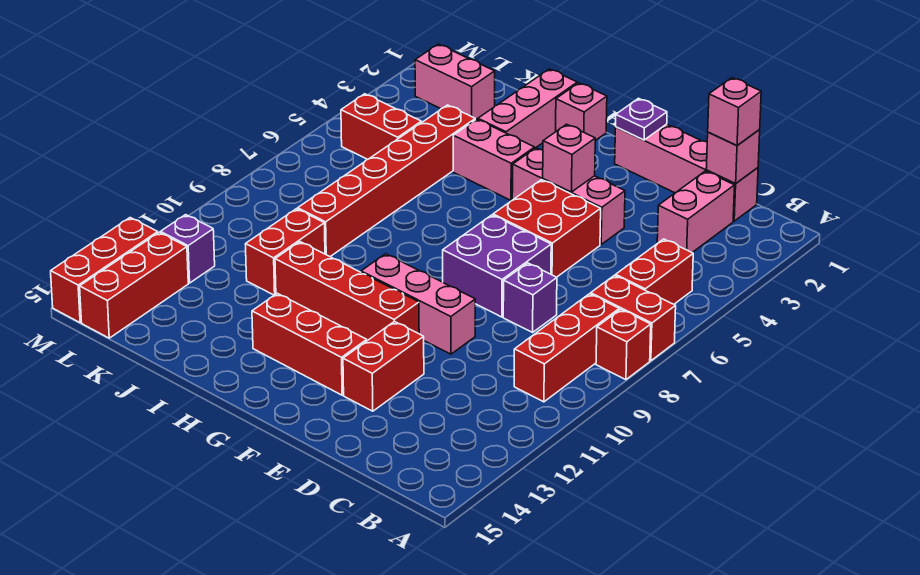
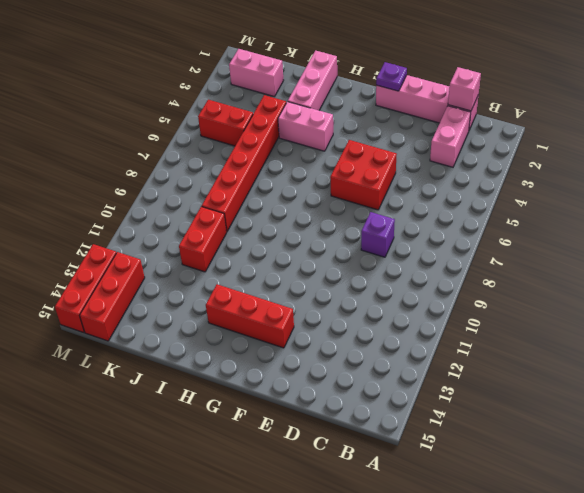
none -> red 1x2 brick [591,275,676,361]
none -> red 1x1 brick [596,309,651,380]
none -> red 1x2 brick [616,239,693,304]

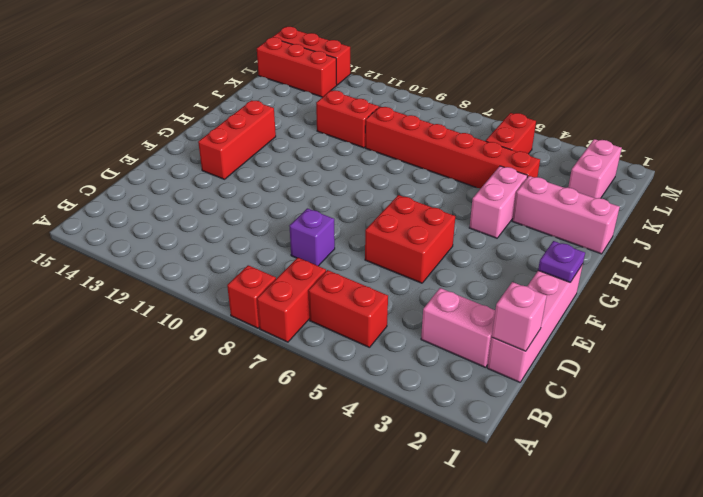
none -> red 1x3 brick [514,294,619,402]
none -> pink 1x3 brick [512,148,625,244]
none -> purple 2x2 brick [443,215,551,317]

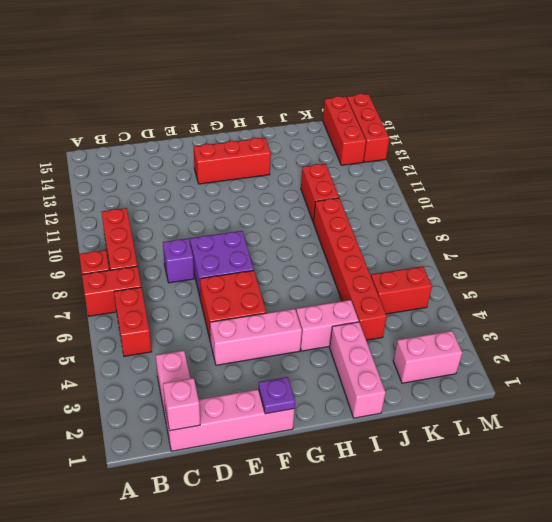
none -> pink 1x3 brick [361,254,475,354]
none -> red 1x2 brick [343,321,424,411]
none -> red 1x4 brick [275,242,419,341]

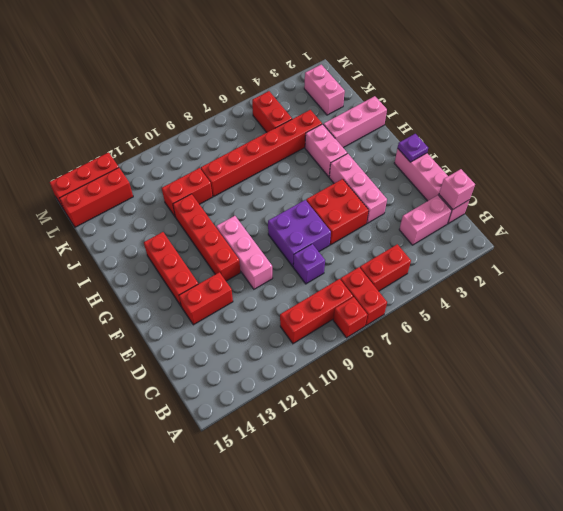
none -> pink 1x1 brick [556,83,607,141]
none -> purple 1x1 brick [160,215,215,283]
none -> pink 1x1 brick [543,124,595,192]

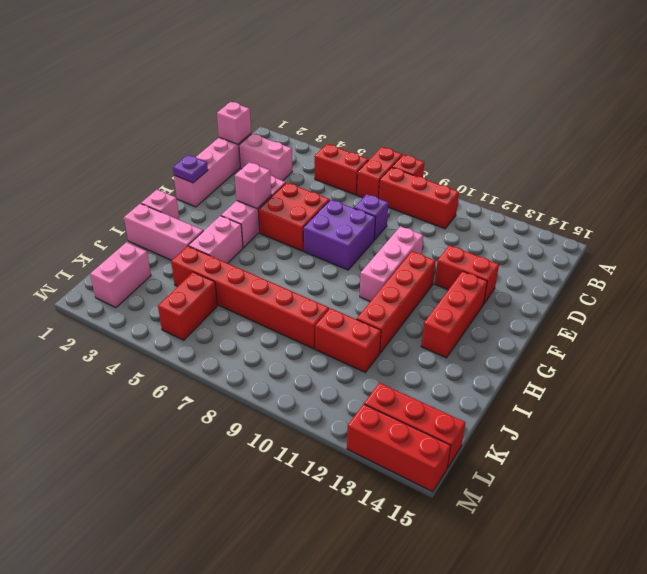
none -> purple 1x1 brick [160,215,215,283]
none -> pink 1x1 brick [708,78,761,146]

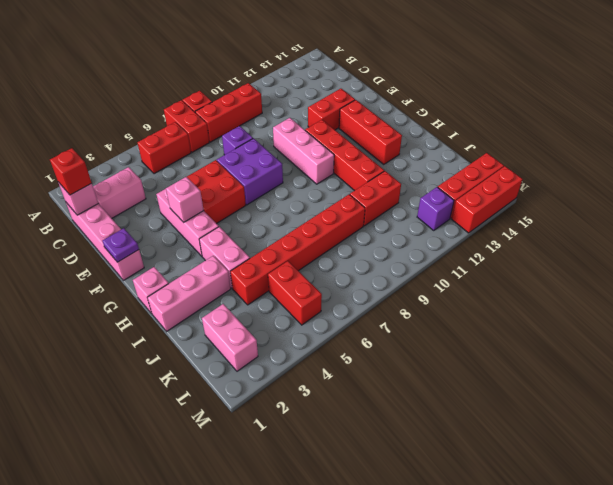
red 1x1 brick [50,148,92,195] -> pink 1x1 brick [708,78,761,146]

